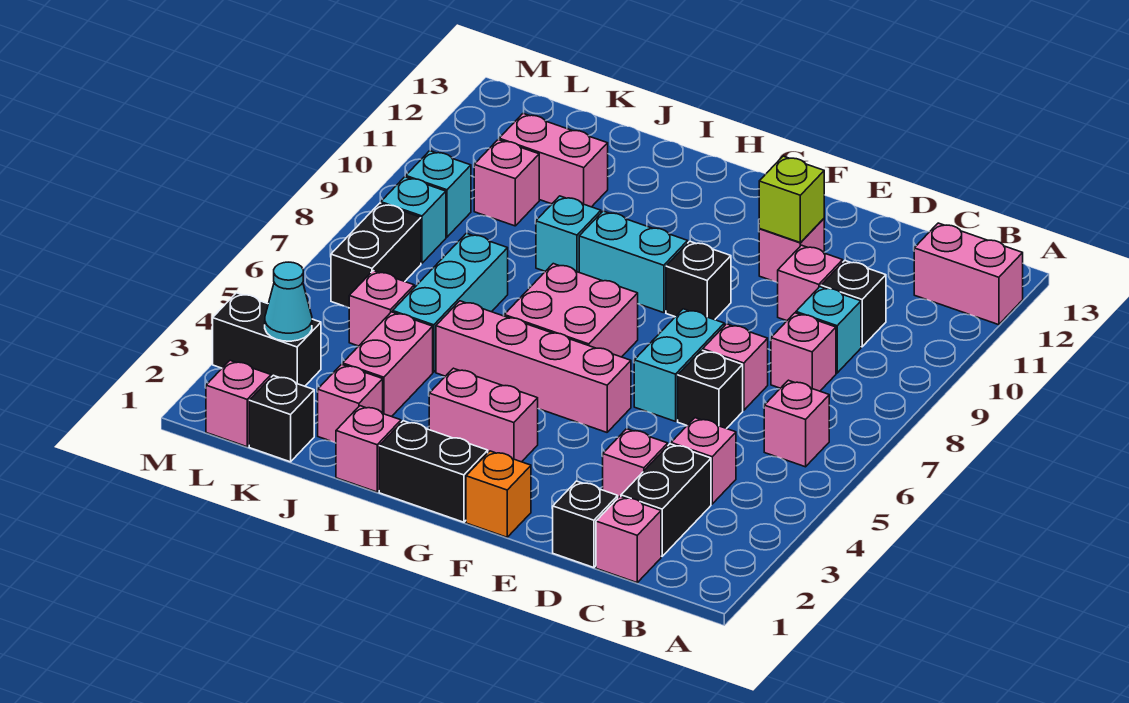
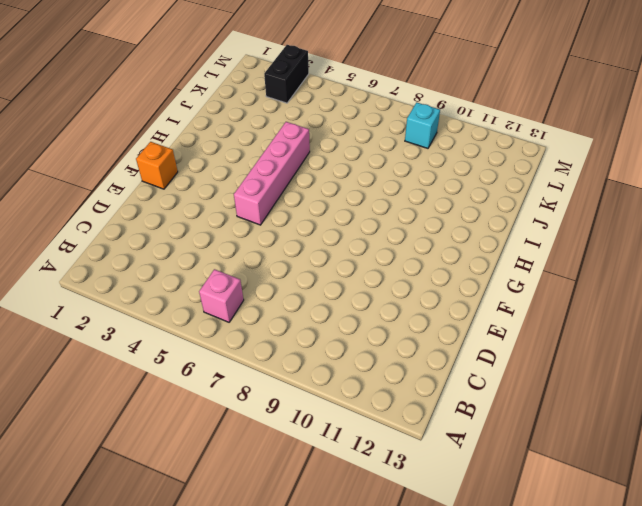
none -> pink 1x2 brick [914,223,1023,325]
none -> pink 1x1 brick [596,496,661,583]
none -> black 1x2 brick [621,444,711,556]
none -> pink 1x1 brick [671,418,736,504]

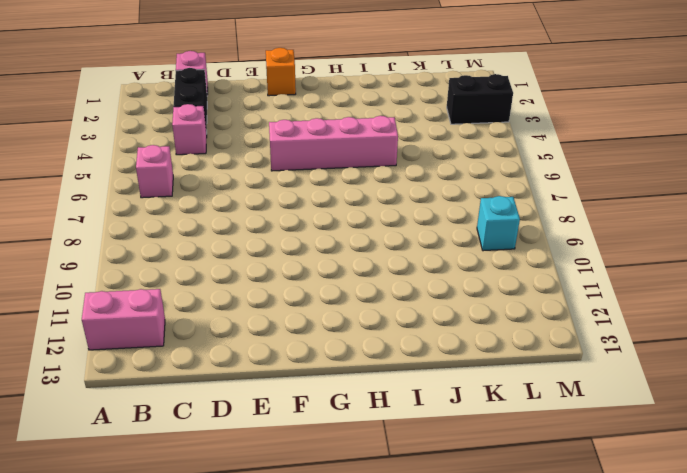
none -> pink 1x1 brick [771,313,836,391]
none -> cyan 1x1 brick [796,287,861,373]
none -> black 1x1 brick [821,261,886,347]
none -> black 1x1 brick [553,481,618,568]

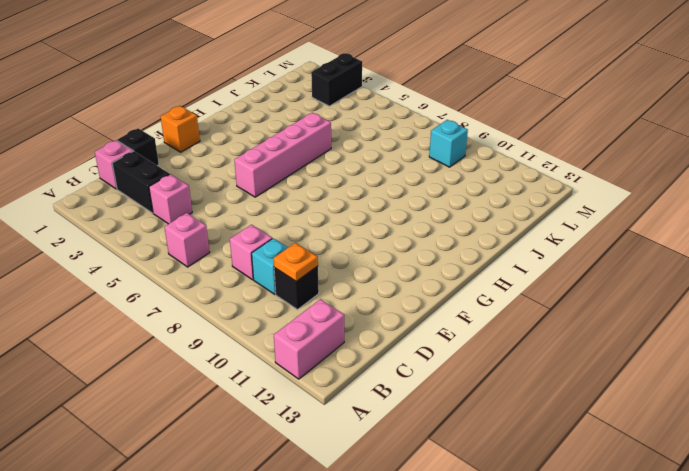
orange 1x1 plate [274,243,318,281] -> none
none -> pink 1x1 brick [603,429,668,498]
none -> black 1x1 brick [678,350,743,429]
none -> pink 1x1 brick [703,324,768,410]
none -> pink 1x1 brick [778,245,843,321]

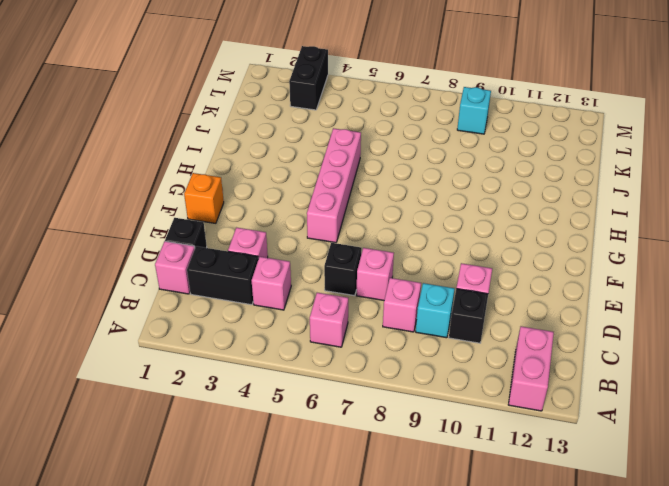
none -> cyan 1x2 brick [634,309,724,421]
none -> pink 1x1 brick [759,219,824,283]
none -> black 1x1 brick [666,241,731,320]
none -> black 1x2 brick [379,421,488,522]

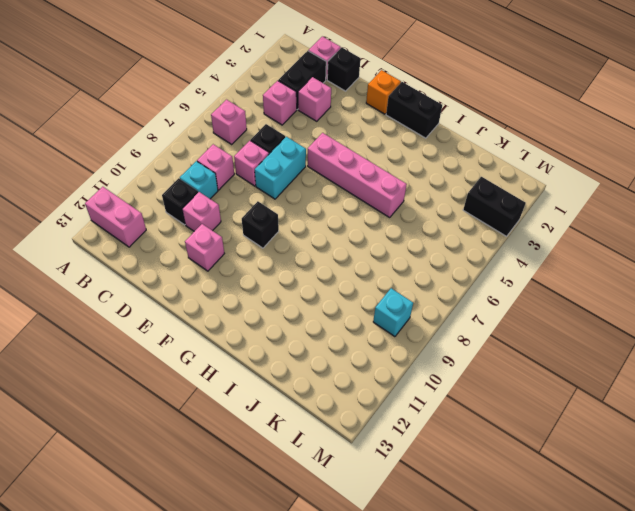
none -> pink 1x2 brick [429,368,538,462]
none -> pink 2x2 brick [504,264,638,357]
none -> cyan 1x2 brick [579,211,688,313]
none -> pink 1x1 brick [336,406,401,492]

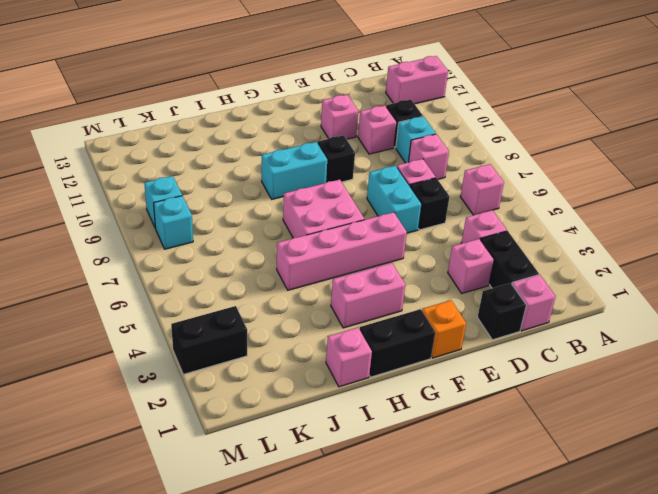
none -> cyan 1x1 brick [536,196,601,272]
none -> pink 1x1 brick [318,364,383,443]
none -> pink 1x2 brick [343,312,433,417]
none -> cyan 1x3 brick [393,233,508,372]

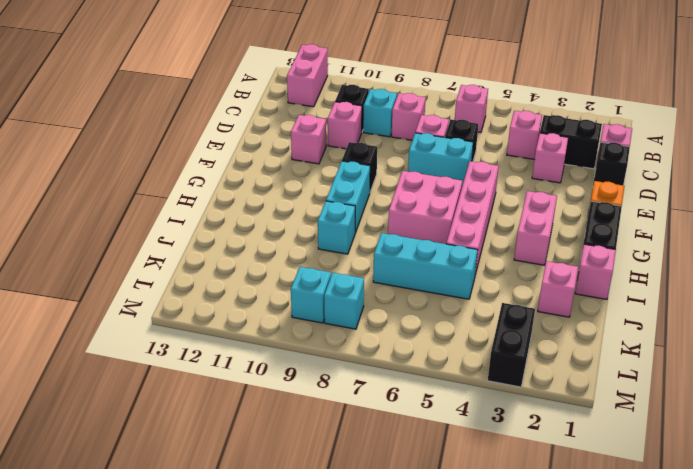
none -> pink 1x2 brick [343,312,433,417]
none -> pink 1x2 brick [499,113,608,207]
none -> black 1x1 brick [249,375,314,462]
none -> pink 1x1 brick [349,271,414,346]

